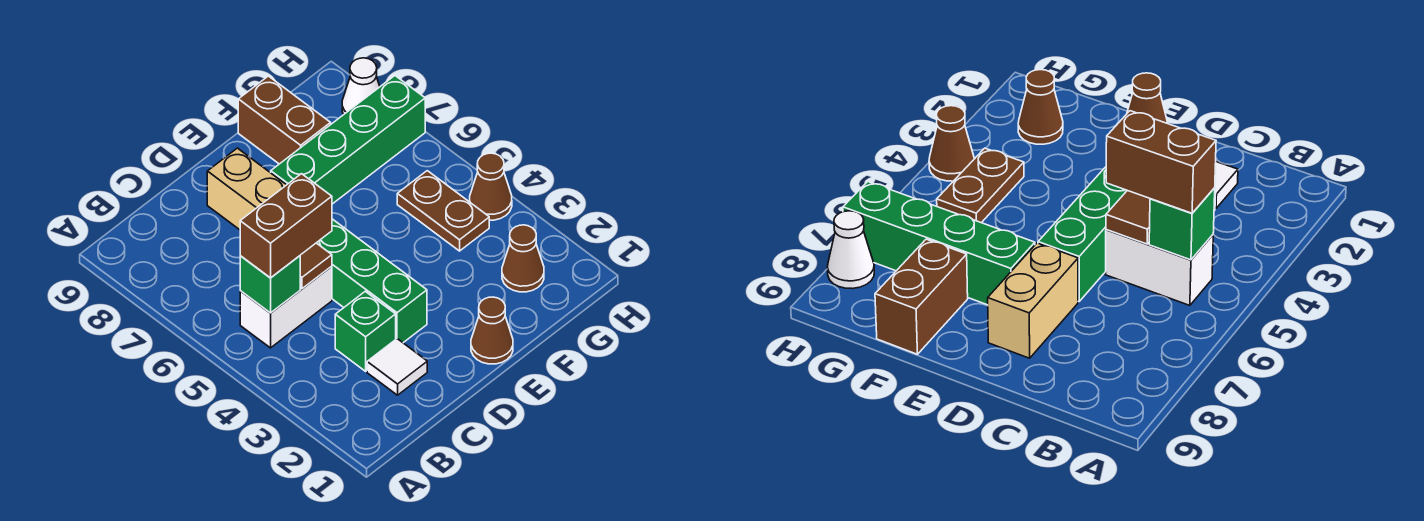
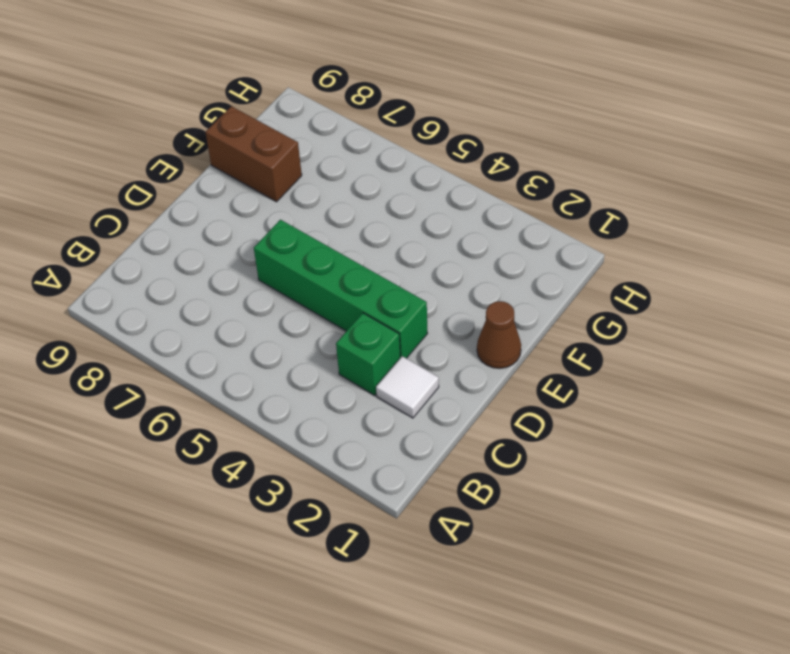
none -> white 1x2 brick [240,266,332,348]
none -> tan 1x2 brick [207,148,286,230]
none -> green 1x4 brick [271,76,425,204]

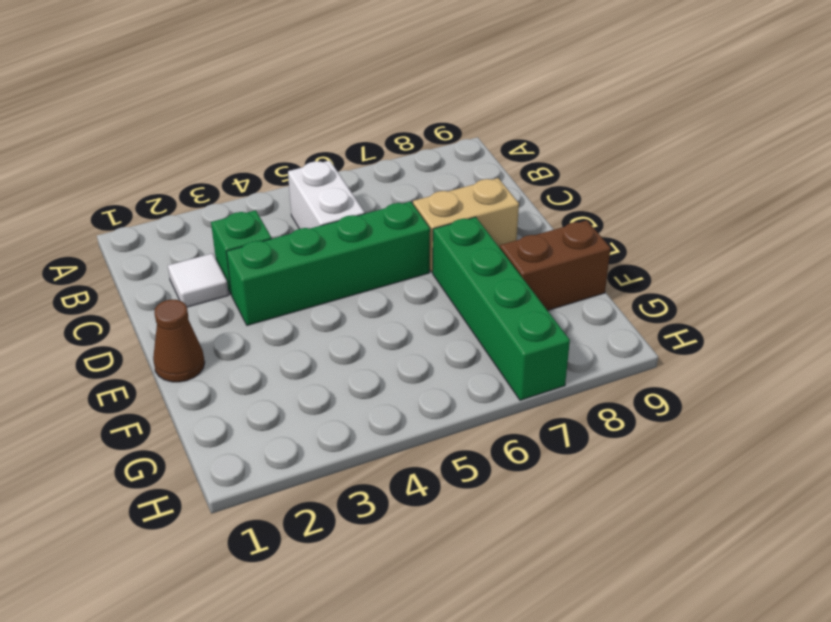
none -> brown 1x1 cone [502,225,544,292]
none -> brown 1x2 plate [397,171,489,251]
none -> brown 1x1 cone [470,153,512,220]

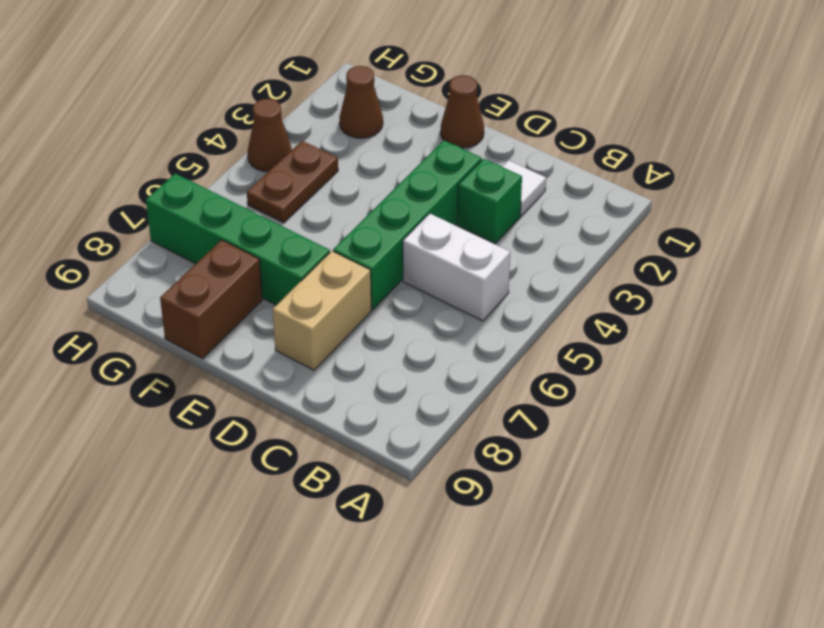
none -> white 1x1 cone [342,58,380,114]
none -> green 1x1 brick [240,256,300,313]
none -> brown 1x1 tile [300,243,332,289]

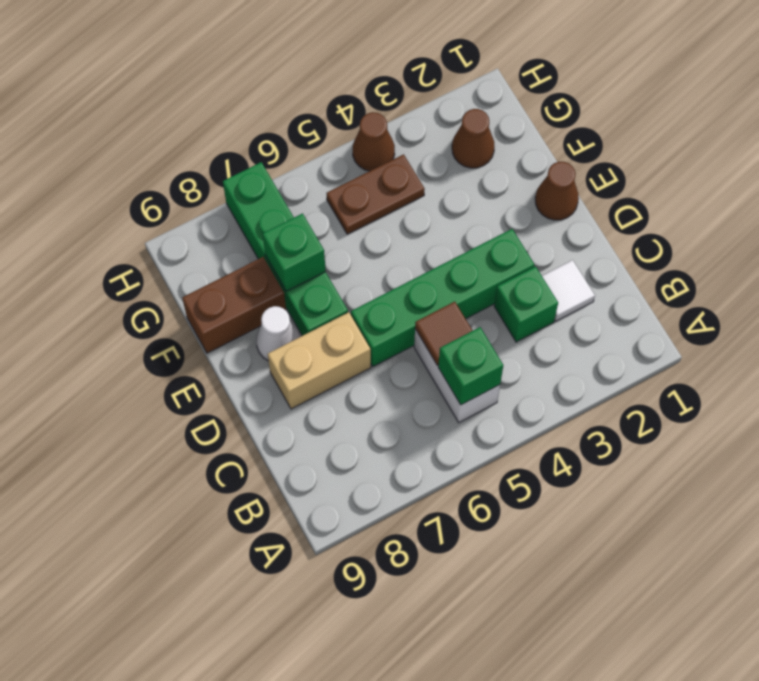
white 1x1 cone [256,306,300,360] -> white 1x1 cone moved to [342,58,380,114]
green 1x1 brick [262,214,326,291] -> none
none -> brown 1x2 brick [240,174,332,278]

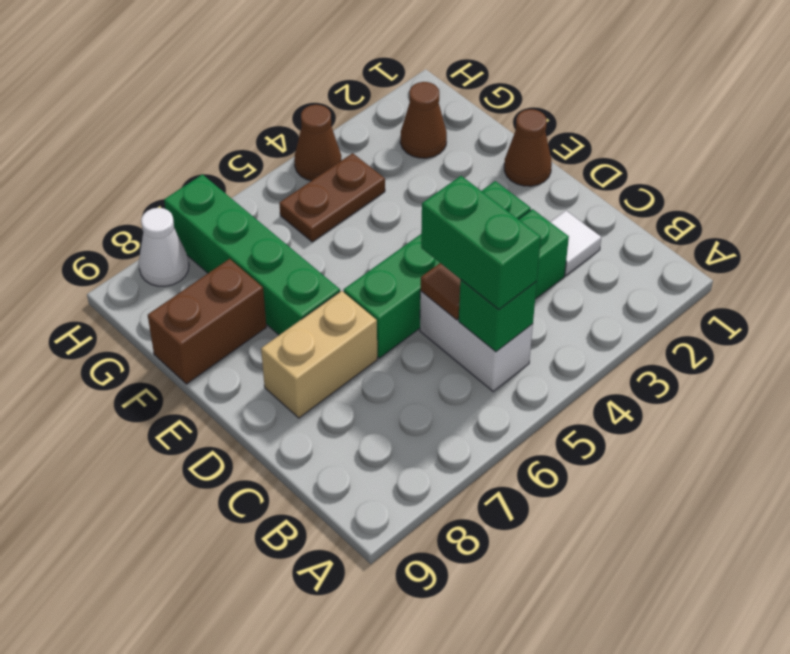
green 1x2 brick [421,176,541,310] -> brown 1x2 brick [240,174,332,278]

